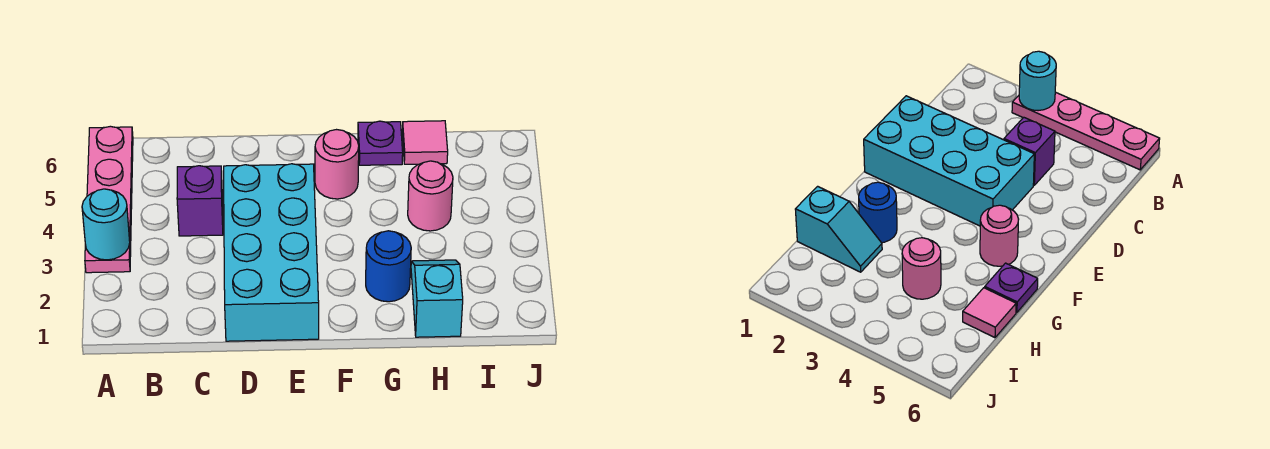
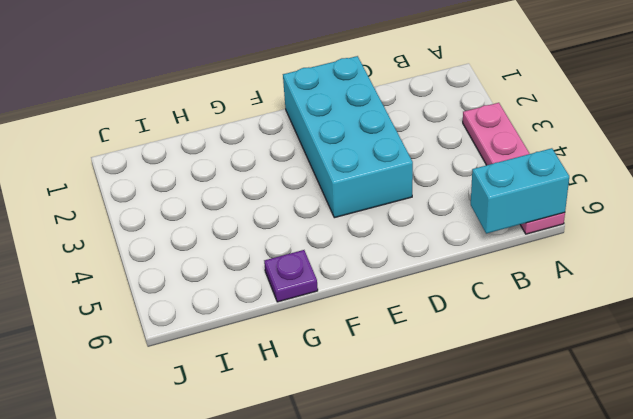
cyan 1x2 brick [471,148,569,234] -> none
none -> purple 1x1 brick [177,166,223,236]
none -> pink 1x1 round brick [315,130,359,199]

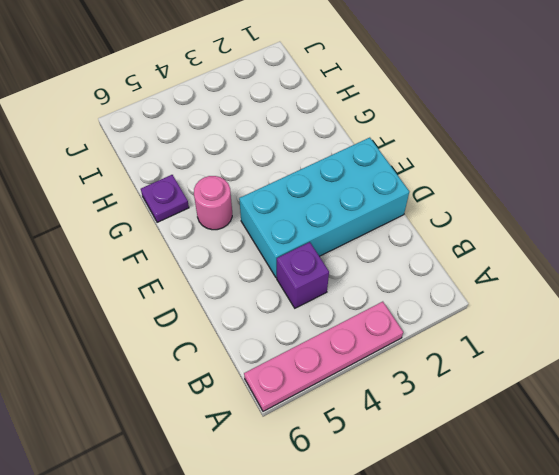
none -> blue 1x1 round brick [366,231,411,302]
none -> cyan 1x2 slope [411,260,463,337]

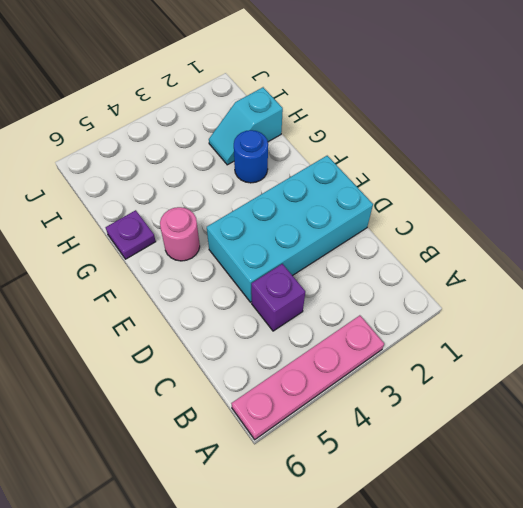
none -> pink 1x1 round brick [408,161,453,231]
none -> pink 1x1 tile [402,121,448,164]

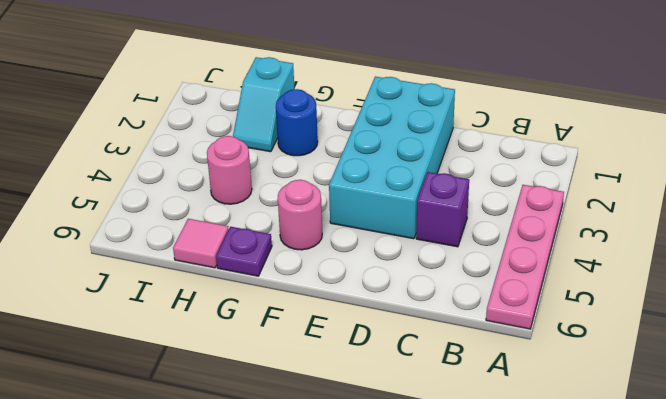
none -> cyan 1x1 round brick [82,189,130,260]

